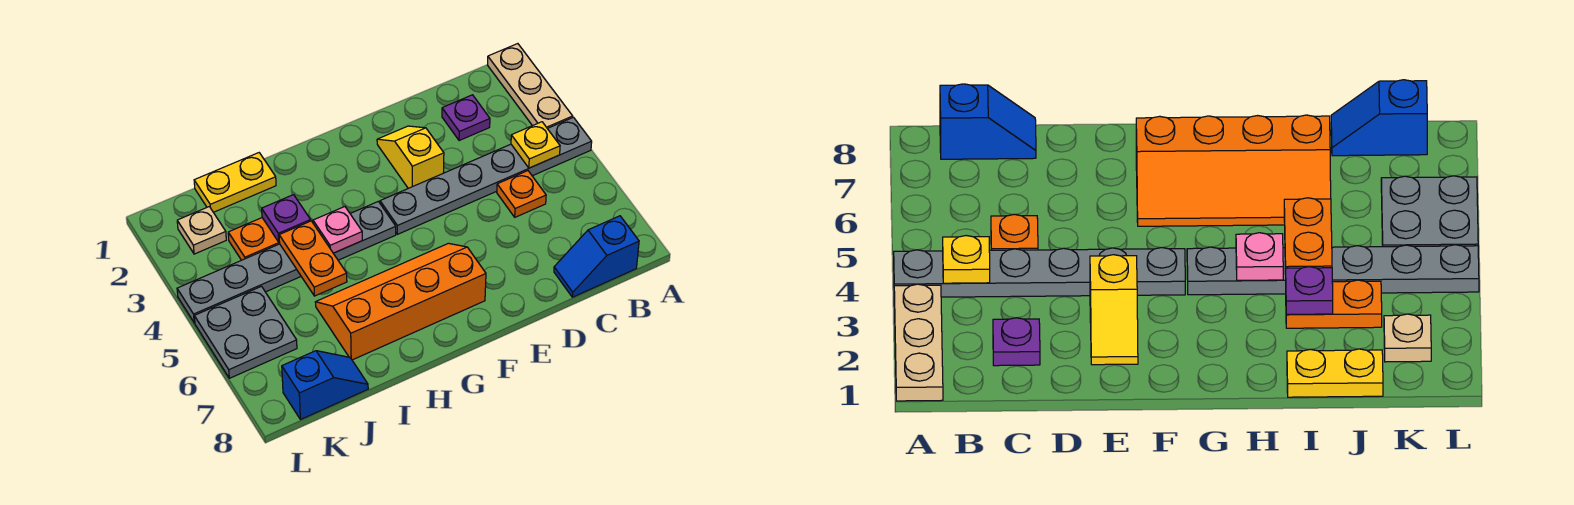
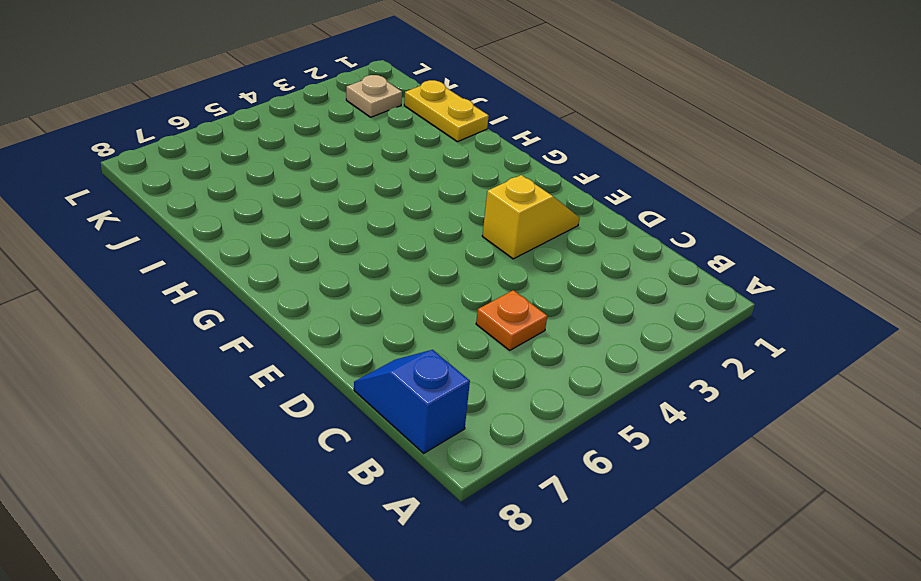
none -> tan 1x3 plate [488,44,573,128]
none -> grey 1x6 plate [380,117,592,234]
none -> purple 1x1 plate [442,95,490,141]

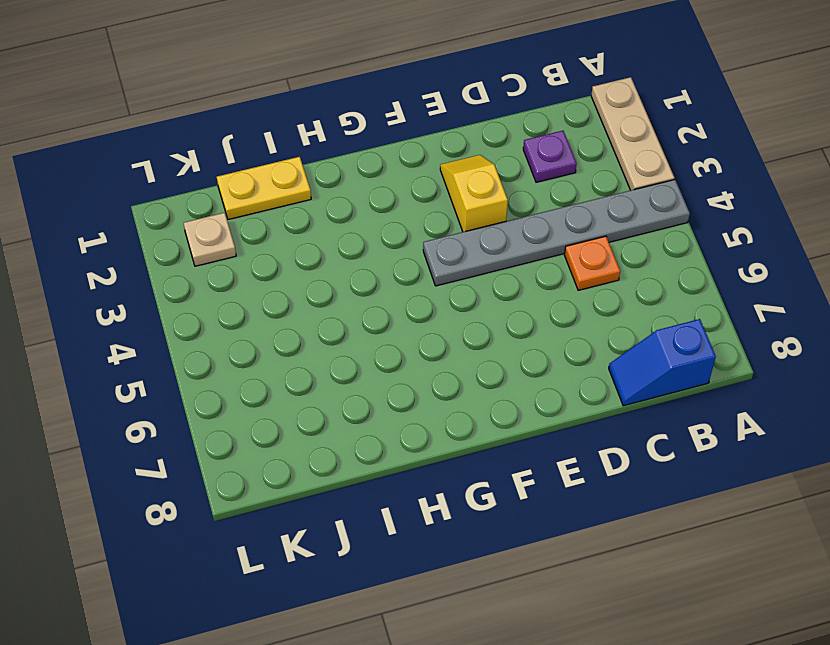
none -> orange 2x4 slope [315,243,486,360]
none -> grey 1x6 plate [177,201,396,323]
none -> orange 1x2 plate [228,218,280,260]

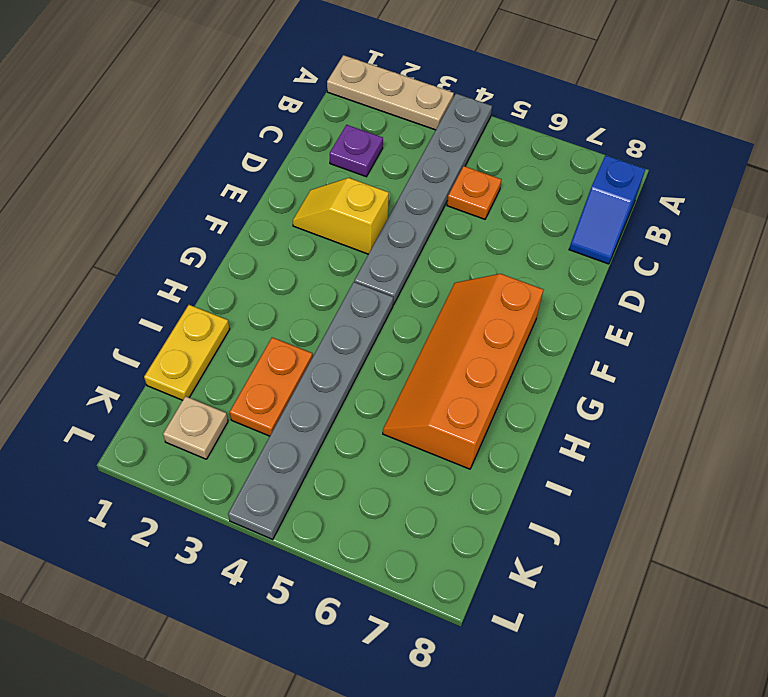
none -> blue 1x2 slope [282,351,368,420]
none -> grey 2x2 plate [194,286,297,378]
none -> yellow 1x1 plate [511,122,560,168]

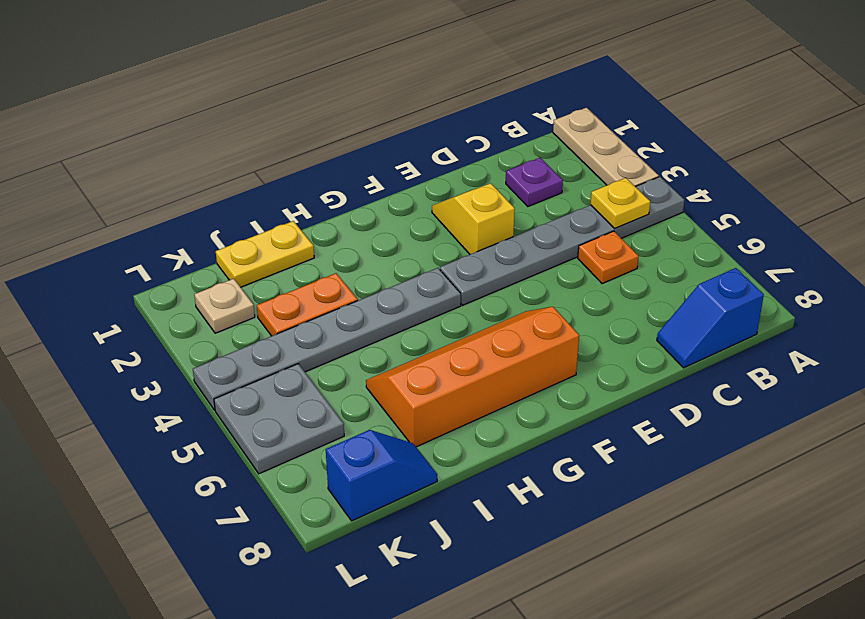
none -> pink 1x1 plate [313,207,362,253]
none -> purple 1x1 plate [262,195,311,242]
none -> orange 1x2 plate [279,221,347,296]

